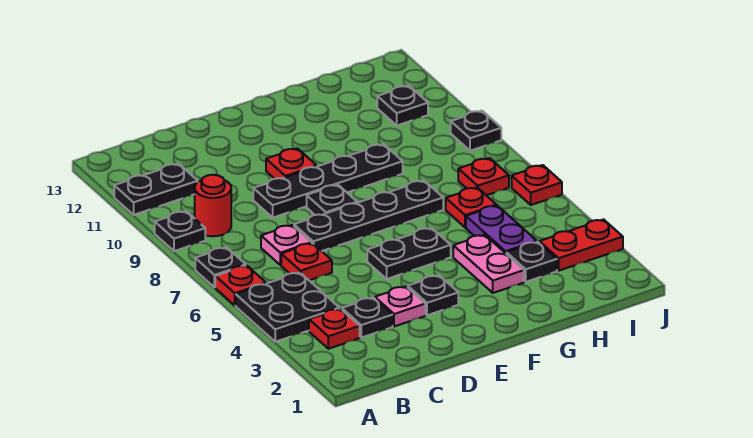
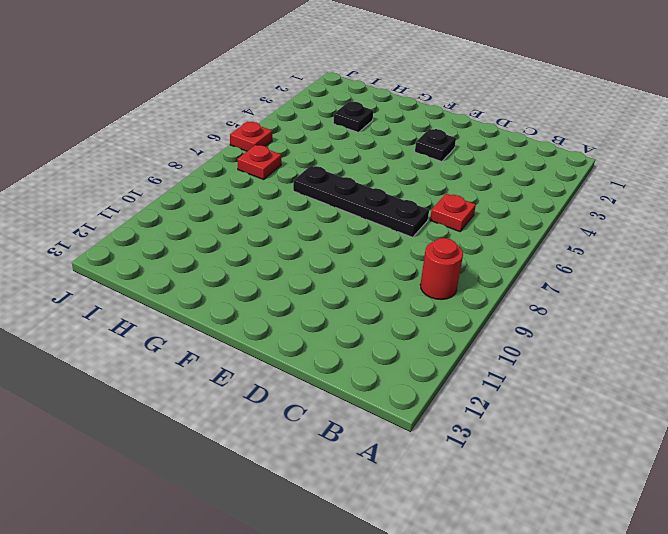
none -> black 2x2 plate [236,272,339,342]
none -> red 1x1 plate [215,265,266,305]
none -> black 1x1 plate [195,247,246,287]

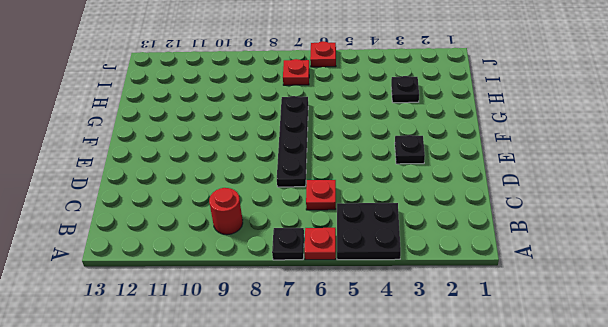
none -> black 1x1 plate [155,211,205,251]
none -> black 1x2 plate [114,164,198,215]
none -> red 1x1 plate [309,309,360,349]

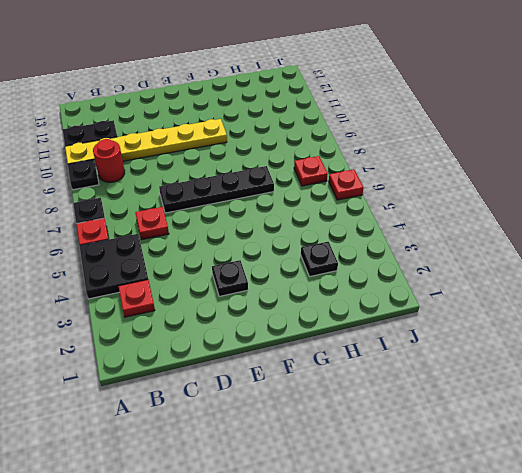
yellow 1x6 plate [65,119,227,166] -> red 1x1 plate [266,148,317,179]
none -> black 1x1 plate [342,298,393,338]
none -> pink 1x1 plate [261,225,312,265]
none -> pink 1x1 plate [375,286,425,326]

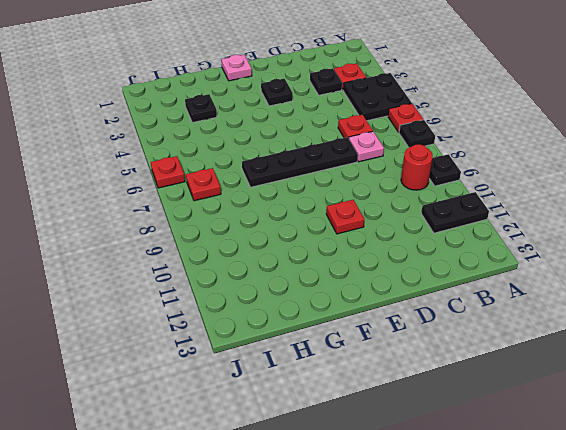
pink 1x1 plate [221,55,252,81] -> pink 1x1 plate moved to [375,286,425,326]
none -> black 1x4 plate [253,144,403,218]
none -> black 1x2 plate [367,228,451,279]
none -> black 1x1 plate [307,185,357,215]

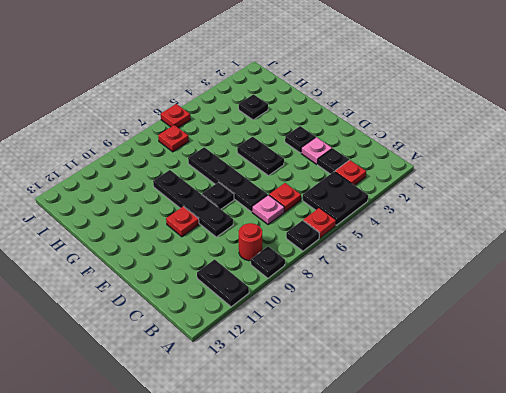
none -> pink 1x2 plate [453,235,524,293]
none -> purple 1x2 plate [466,206,537,253]
none -> red 1x1 plate [446,187,496,227]

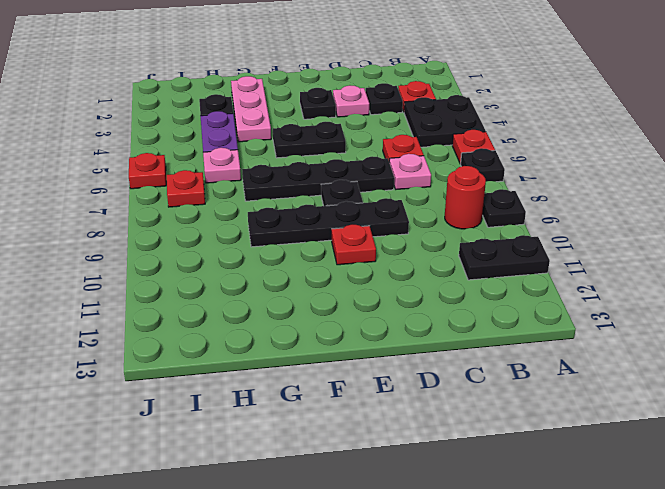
pink 1x3 plate [231,76,271,142] -> pink 1x2 plate [453,235,524,293]
pink 1x1 plate [203,148,241,183] -> red 1x1 plate [446,187,496,227]
none -> red 1x2 plate [539,219,623,271]
none -> black 1x1 plate [377,85,428,126]
none -> black 1x1 plate [451,111,501,151]

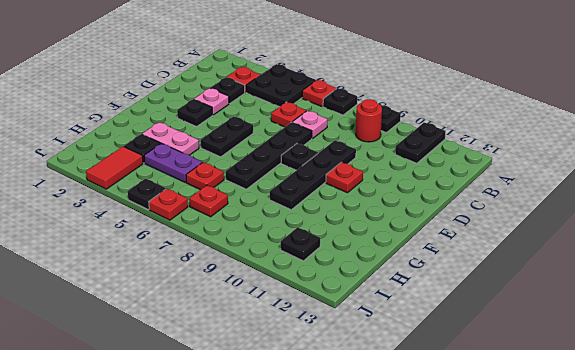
red 1x2 tile [86,147,143,189] -> red 1x2 plate [539,219,623,271]
black 1x1 plate [127,179,166,210] -> black 1x1 plate moved to [451,111,501,151]

